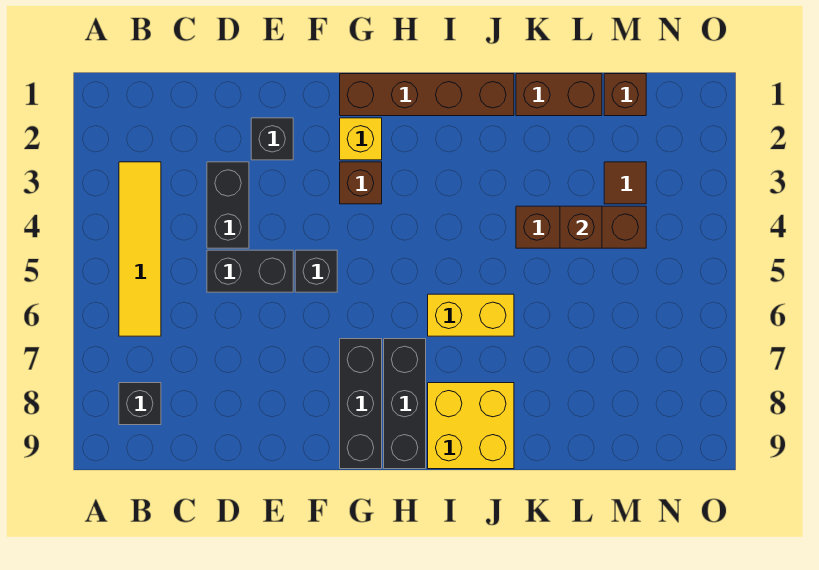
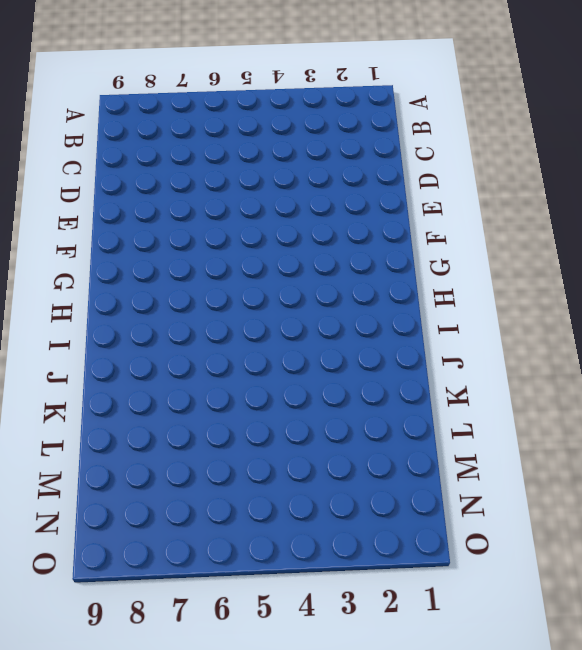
none -> yellow 1x4 tile [119,162,161,336]
none -> black 1x1 brick [119,383,161,425]
none -> black 1x2 brick [207,162,249,248]

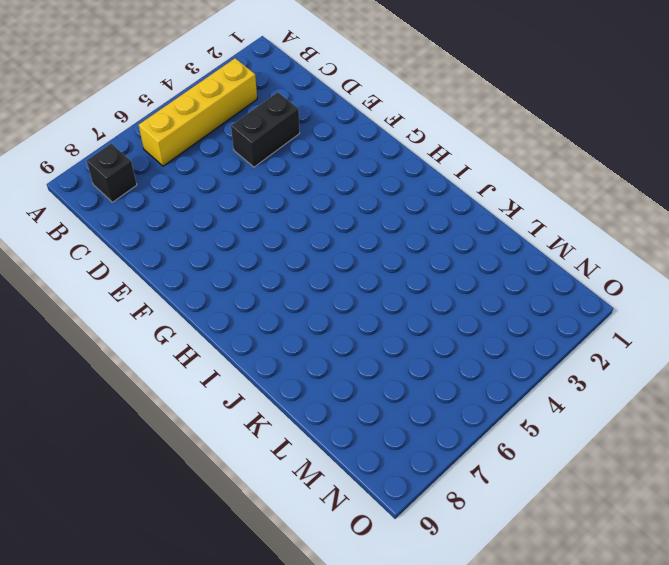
yellow 1x4 brick [139,58,257,166] -> yellow 1x4 tile [119,162,161,336]
none -> black 1x2 brick [207,250,293,292]
none -> black 1x1 brick [251,118,293,160]
none -> black 1x1 brick [295,250,337,292]

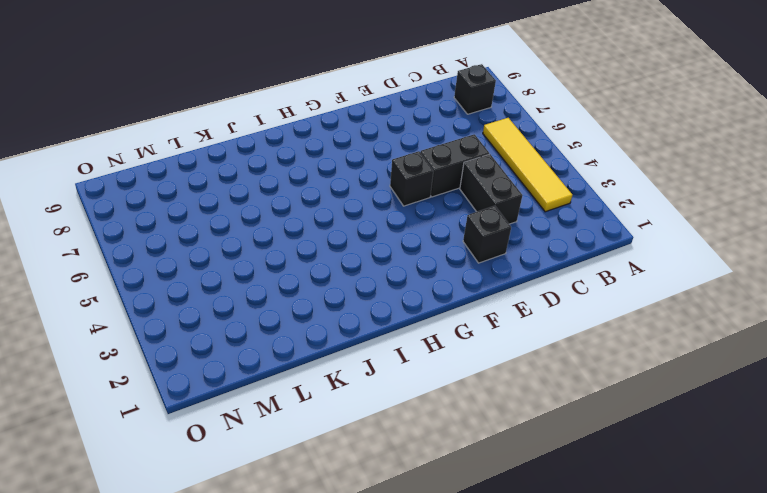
none -> brown 1x4 brick [340,74,514,116]
none -> yellow 1x1 brick [340,118,382,160]
none -> brown 1x1 brick [340,162,382,204]

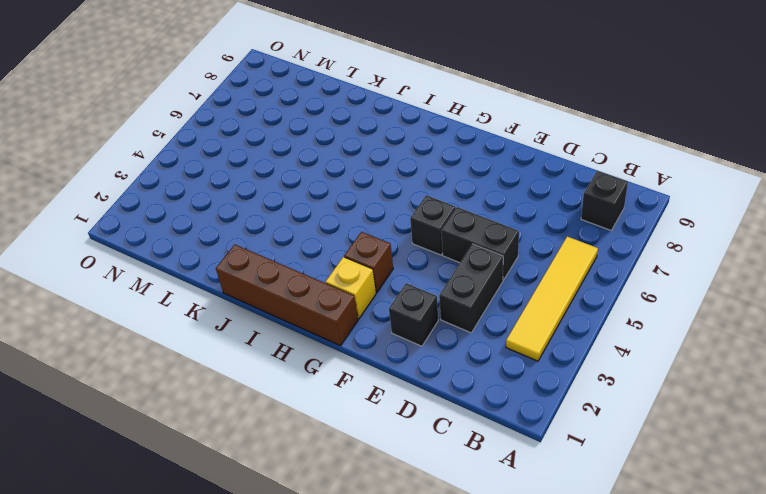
none -> black 1x3 brick [340,339,382,469]
none -> black 1x3 brick [384,339,426,469]
none -> yellow 1x2 brick [428,294,514,336]

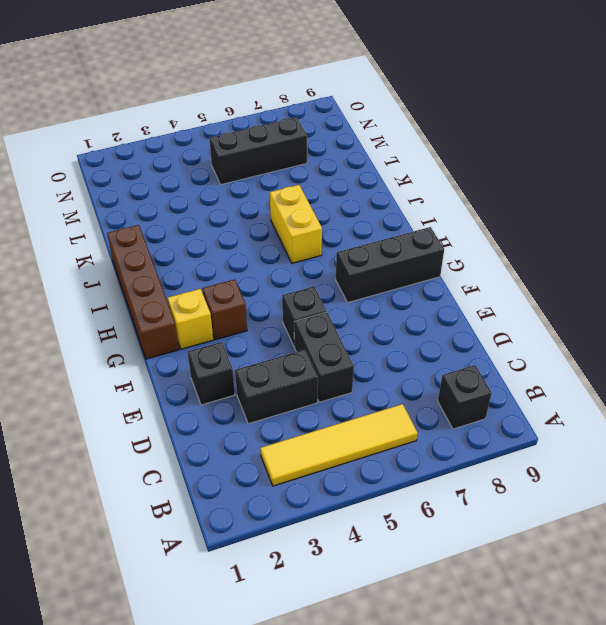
black 1x3 brick [209,117,307,185] -> black 1x3 brick moved to [384,339,426,469]
none -> yellow 2x2 brick [428,383,514,469]
none -> brown 1x2 brick [516,74,602,116]
none -> brown 1x3 brick [516,206,646,248]

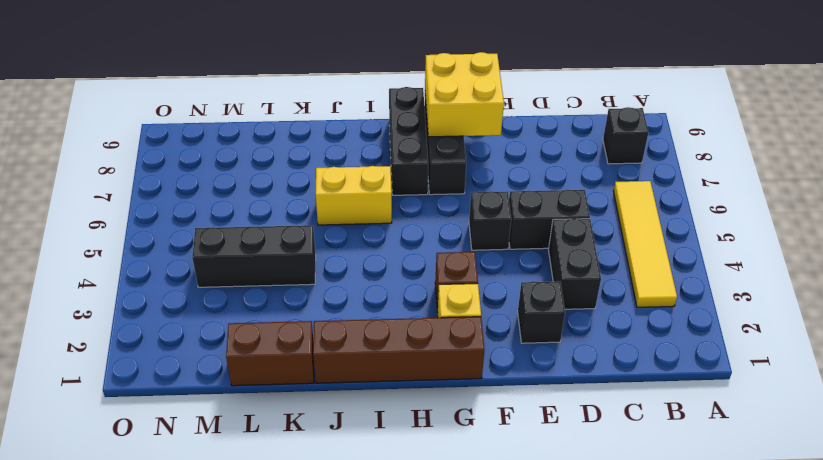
yellow 2x2 brick [425,52,504,137] -> yellow 2x2 brick moved to [428,383,514,469]
black 1x3 brick [192,225,316,287] -> brown 1x3 brick [516,206,646,248]
none -> brown 1x1 brick [604,74,646,116]
none -> brown 1x1 tile [604,162,646,204]
none -> brown 1x1 brick [560,206,602,248]

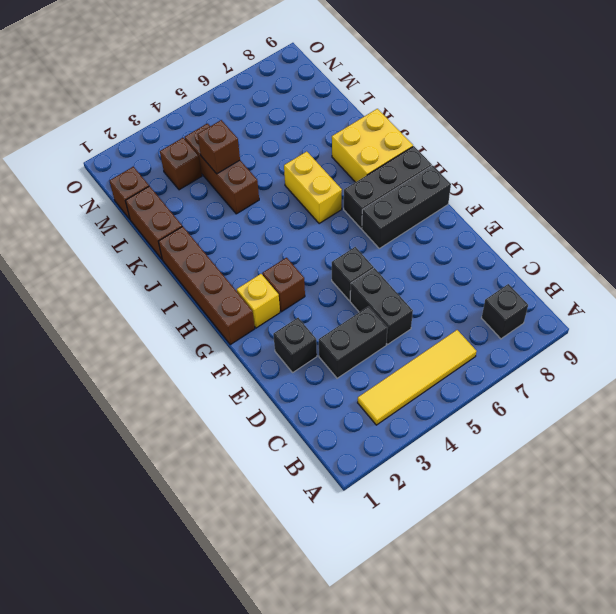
brown 1x1 brick [160,138,202,190] -> brown 1x1 tile [604,162,646,204]

